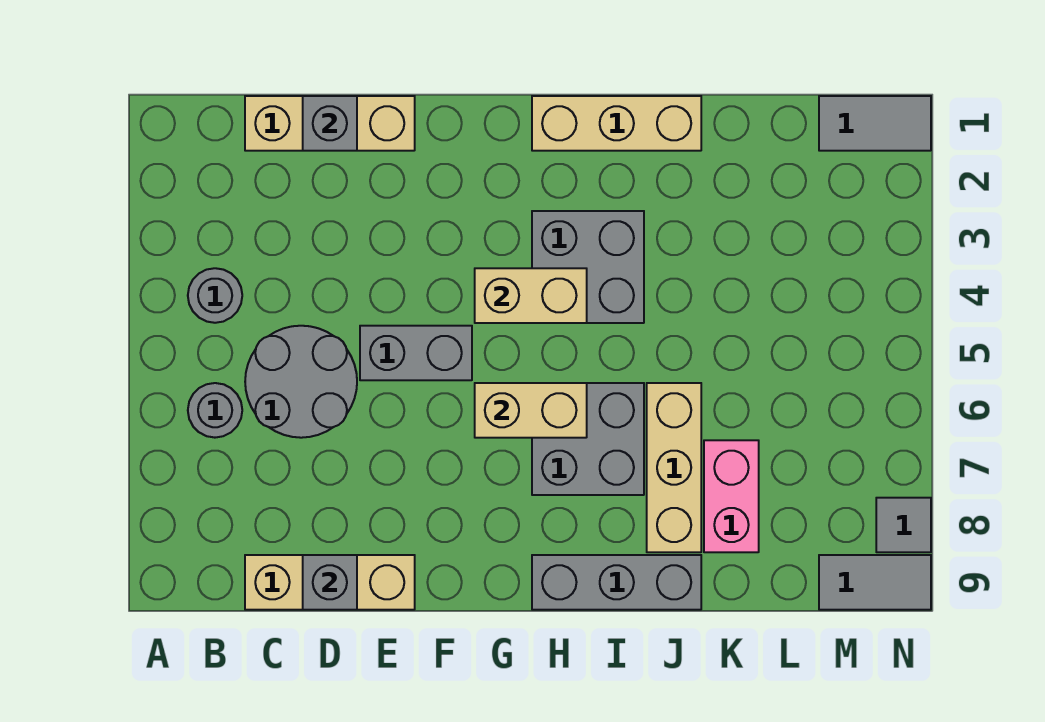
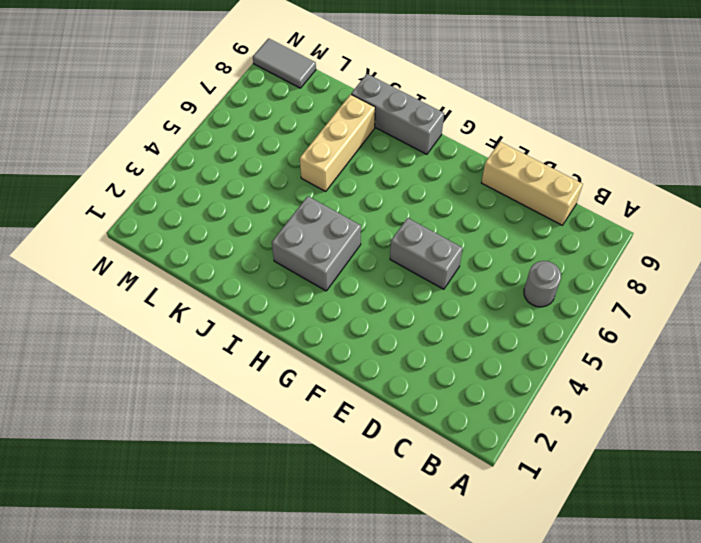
none -> grey 1x1 round brick [188,268,242,323]
none -> tan 1x3 brick [245,96,415,151]
none -> grey 2x2 round brick [245,326,357,438]

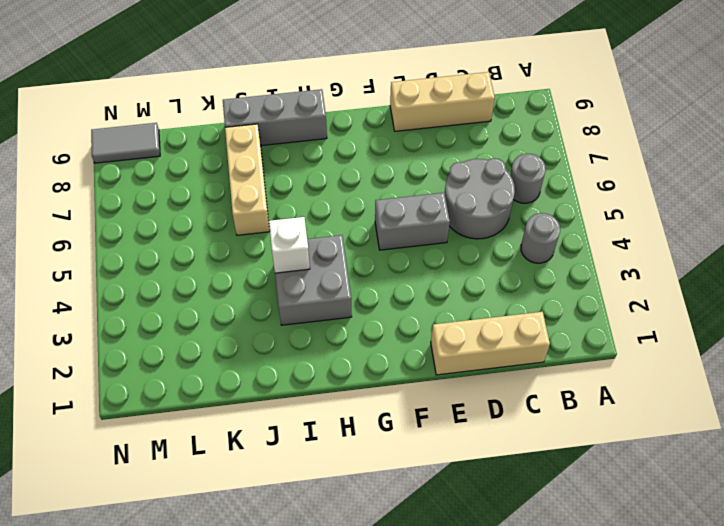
white 1x1 brick [269,217,310,273] -> none
none -> tan 1x3 brick [532,96,701,151]
none -> grey 2x2 brick [532,383,644,495]
none -> pink 1x2 brick [704,440,759,552]

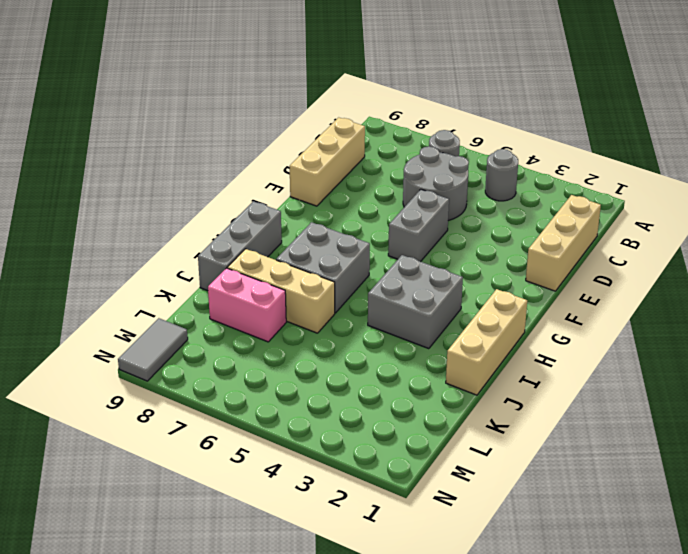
none -> grey 1x2 tile [819,96,931,151]
none -> grey 1x1 tile [876,498,931,552]
none -> grey 1x1 brick [303,96,357,151]

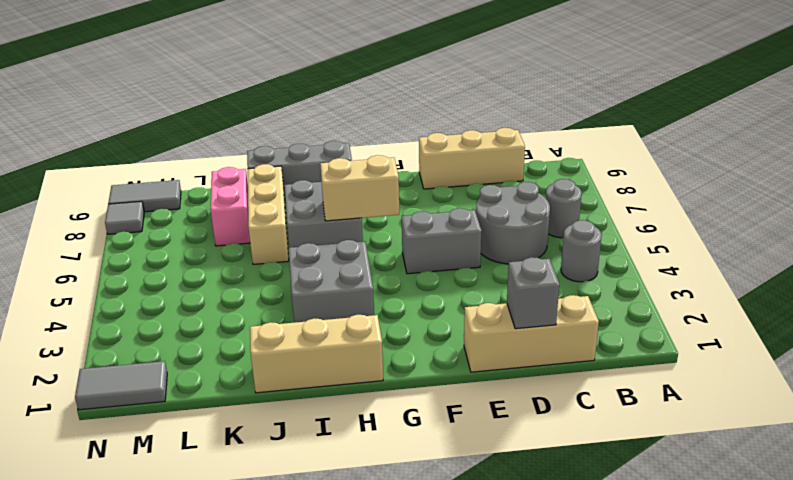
none -> grey 1x1 brick [303,555,357,610]
none -> tan 1x2 brick [475,268,587,323]

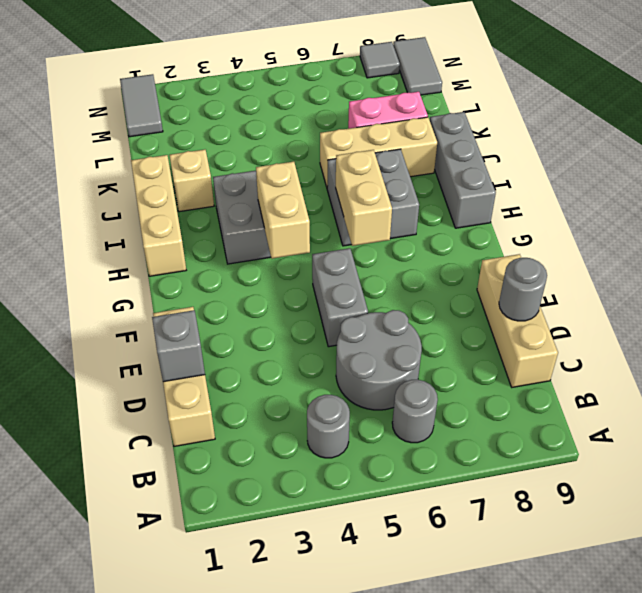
grey 1x1 round brick [499,258,547,321] -> grey 1x1 brick [303,555,357,610]
tan 1x1 brick [169,150,214,212] -> none

